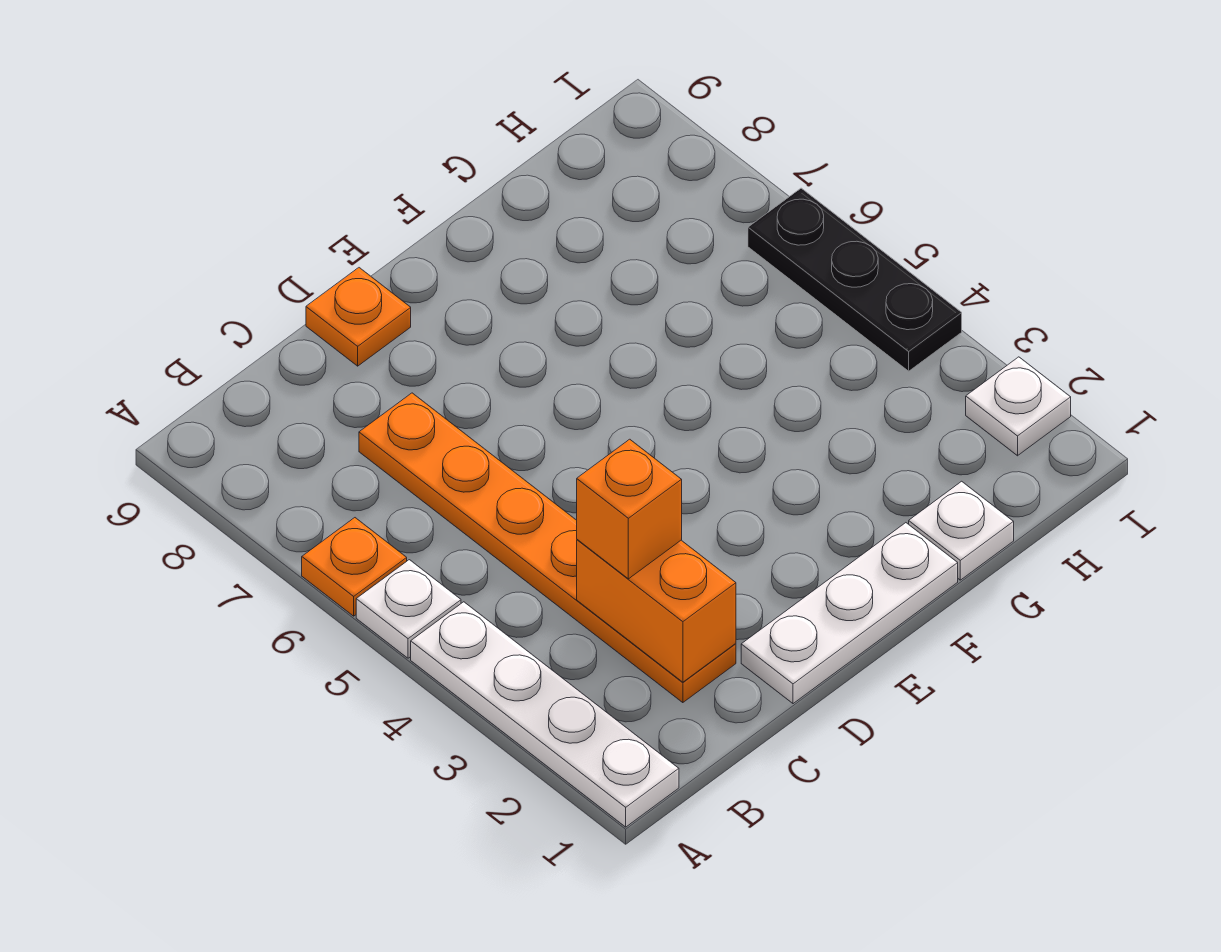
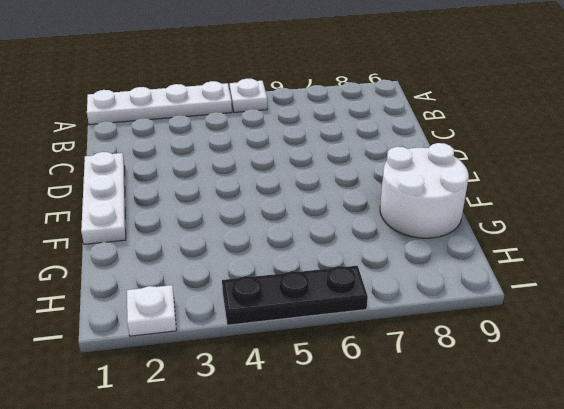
white 2x2 round brick [380,143,469,238] -> none
none -> orange 1x1 plate [302,518,407,616]
none -> orange 1x6 plate [359,393,736,703]

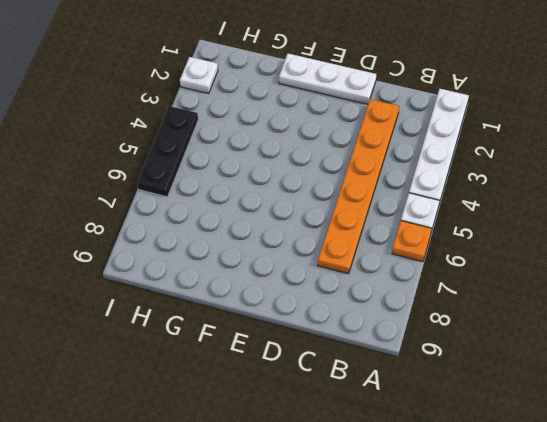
none -> orange 1x1 plate [306,268,411,366]
none -> white 1x1 plate [909,481,1014,580]

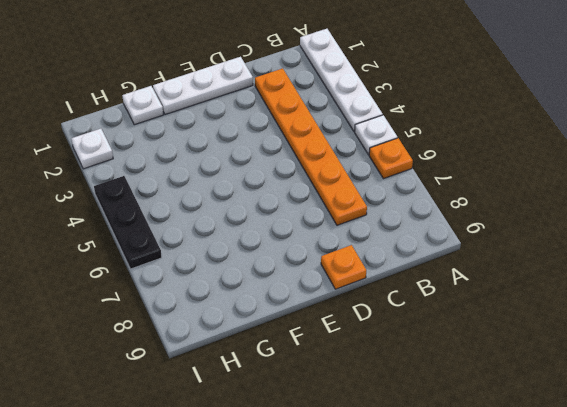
none -> orange 1x2 brick [577,540,736,682]
none -> orange 1x1 brick [577,439,682,579]

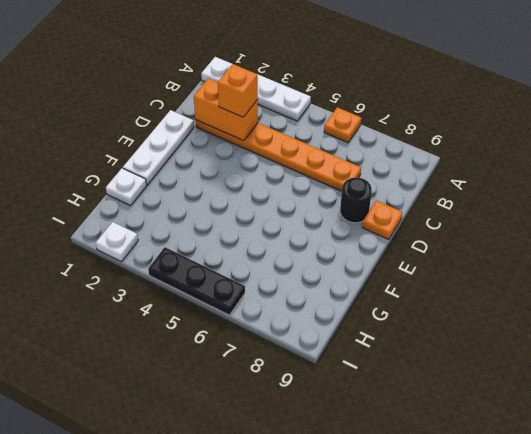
black 1x1 round brick [340,177,372,223] -> none
none -> white 1x1 plate [356,560,461,658]

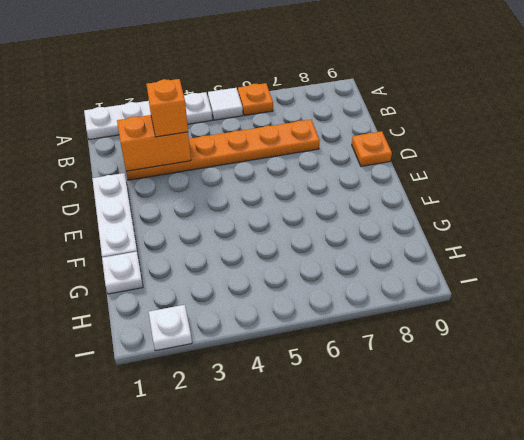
white 1x1 tile [208,88,243,120] -> white 1x1 plate [356,560,461,658]
none -> black 1x3 plate [748,188,962,371]

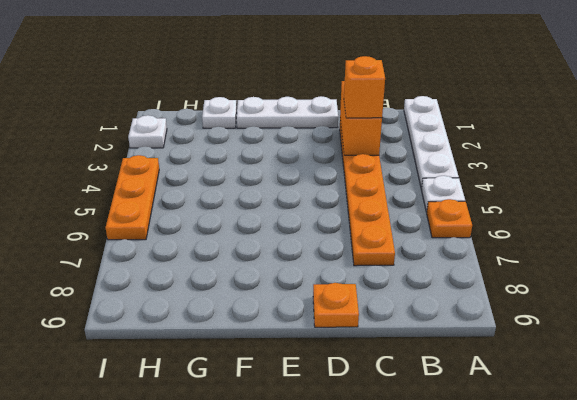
orange 1x3 plate [106,155,159,240] -> black 1x3 plate [748,188,962,371]

